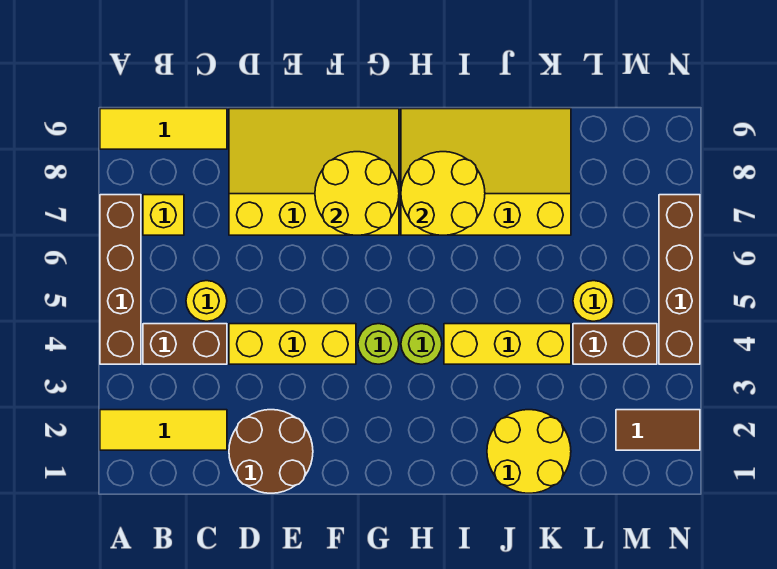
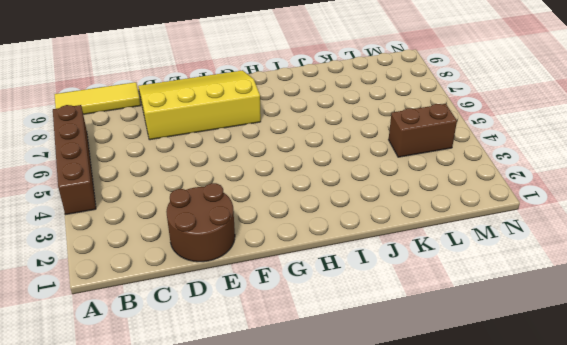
none -> yellow 1x3 tile [100,410,227,450]
none -> brown 1x2 brick [143,324,227,364]
none -> yellow 1x1 brick [143,195,184,235]

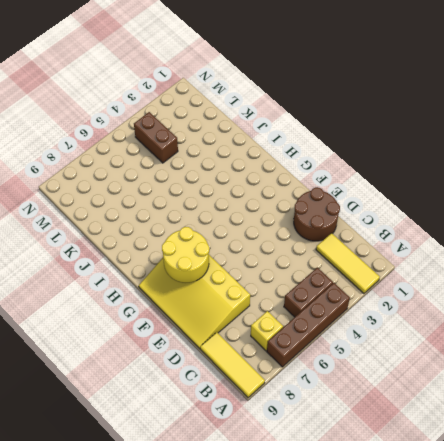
brown 1x2 brick [284,268,333,317] -> brown 1x2 brick turned to [143,324,227,364]
none -> yellow 1x1 round brick [186,281,227,321]
none -> yellow 1x3 brick [229,324,356,364]
none -> lime 1x1 round brick [358,324,399,364]

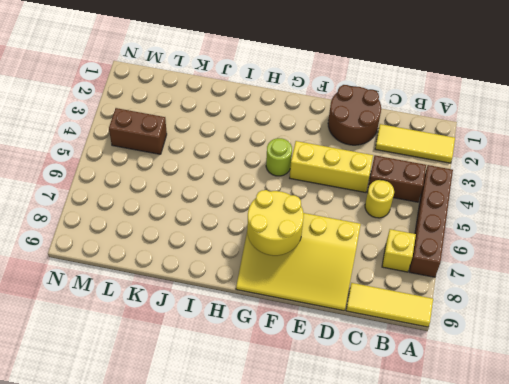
none -> lime 1x1 round brick [401,324,442,364]
none -> yellow 3x4 slope [401,109,571,235]
none -> yellow 1x3 brick [444,324,571,364]

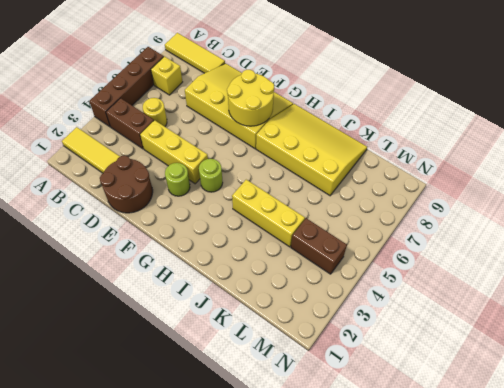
lime 1x1 round brick [165,163,190,196] -> lime 1x1 round brick moved to [401,324,442,364]
none -> yellow 2x2 round brick [487,410,571,493]
none -> yellow 1x1 round brick [573,281,614,321]
none -> brown 1x2 tile [616,410,700,450]

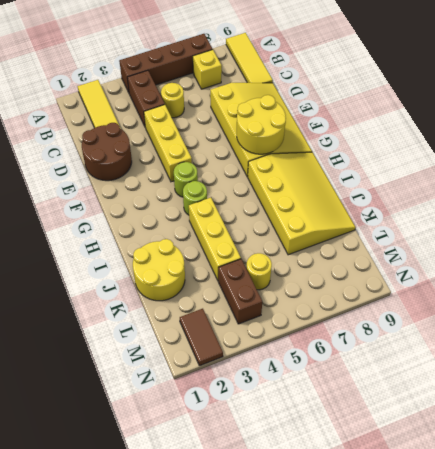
none -> brown 1x4 brick [659,195,700,364]
none -> yellow 2x2 round brick [401,152,485,235]

